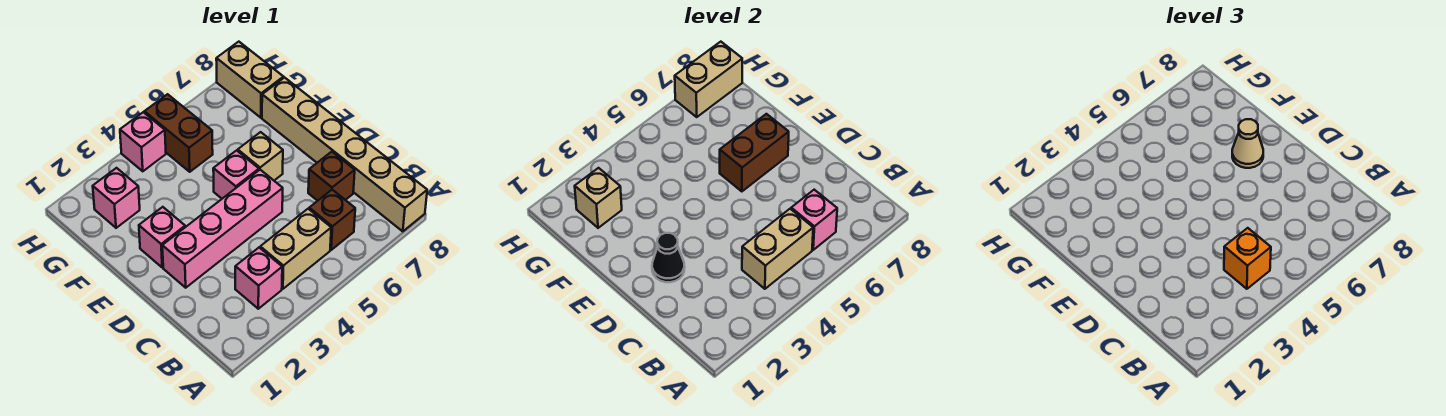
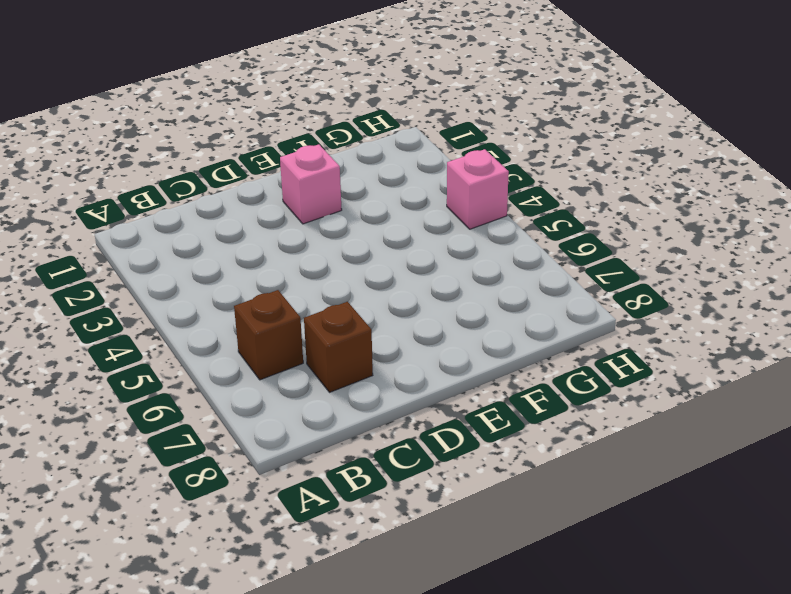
none -> tan 1x6 brick [262,78,427,231]
none -> pink 1x1 brick [235,248,282,309]
none -> tan 1x2 brick [260,209,331,289]

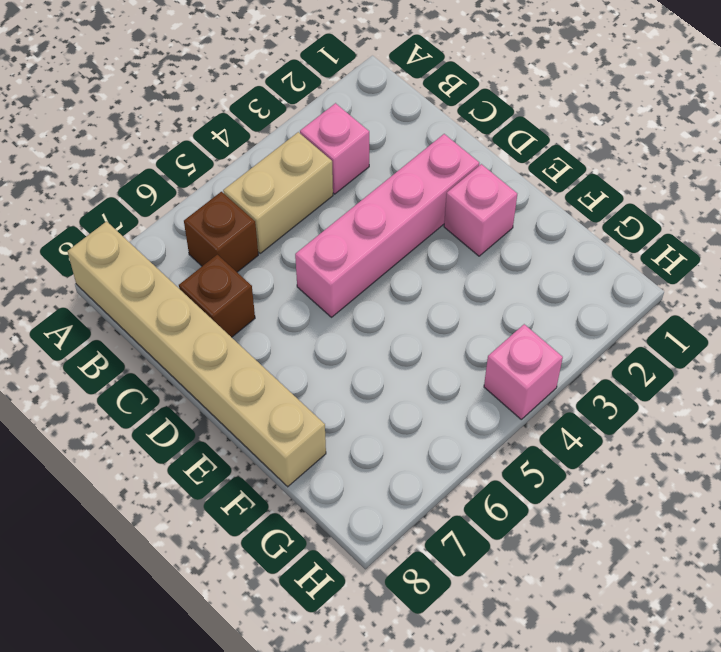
none -> pink 1x1 brick [213,150,259,199]
none -> tan 1x1 brick [238,132,283,180]
none -> pink 1x1 brick [93,168,140,228]

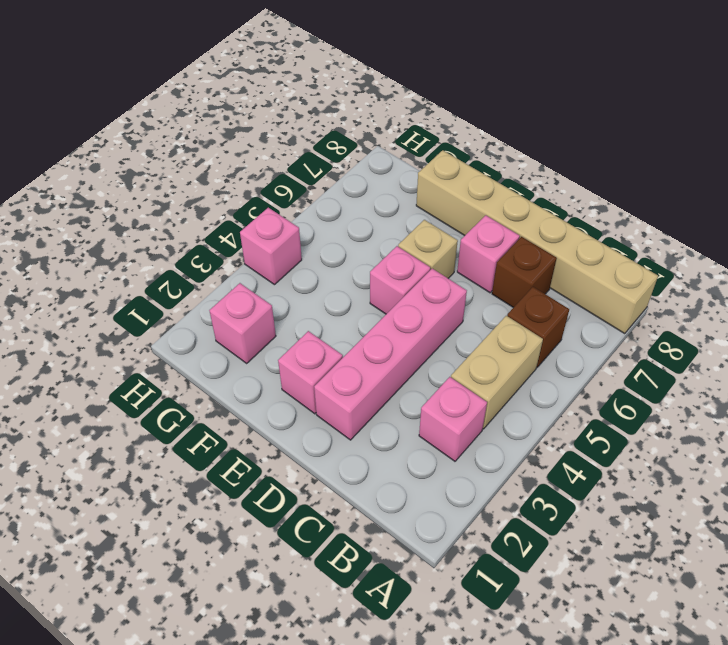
pink 1x1 brick [457,215,520,293] -> pink 1x1 brick moved to [791,190,837,250]
none -> brown 1x2 brick [144,94,213,172]
none -> tan 1x2 brick [216,42,283,118]
none -> tan 1x2 brick [742,209,813,289]

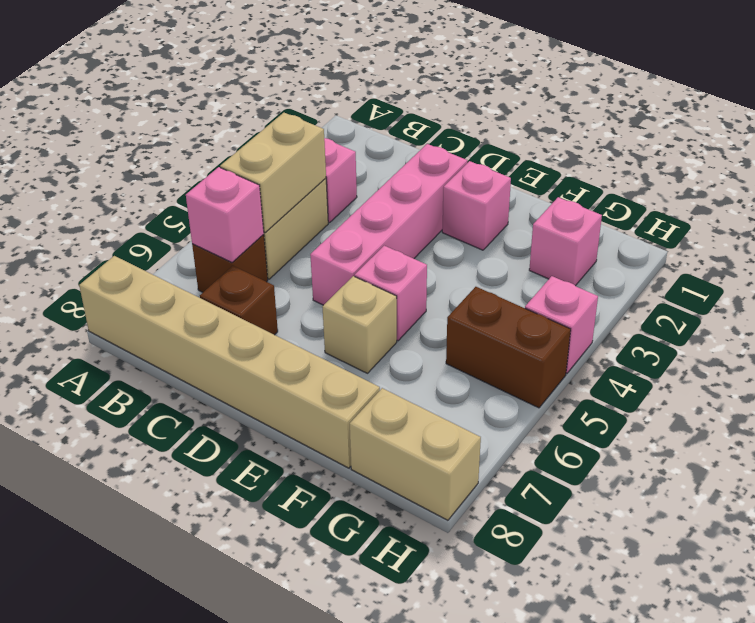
none -> black 1x1 cone [652,233,684,282]
none -> brown 1x2 brick [720,114,789,191]
none -> tan 1x1 brick [575,168,622,228]

